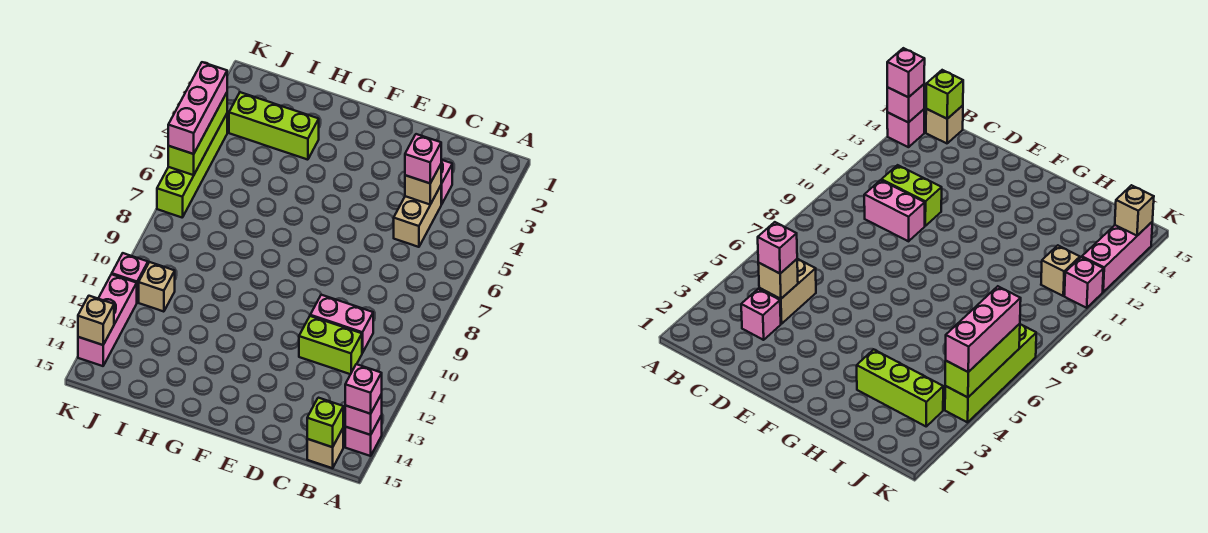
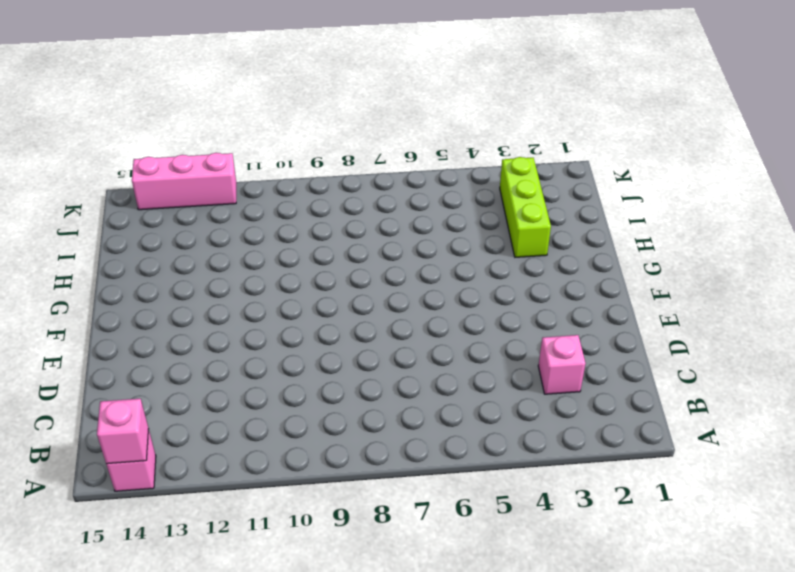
none -> tan 1x1 brick [307,429,343,468]
none -> tan 1x2 brick [394,186,441,247]
none -> pink 1x2 brick [310,295,373,353]

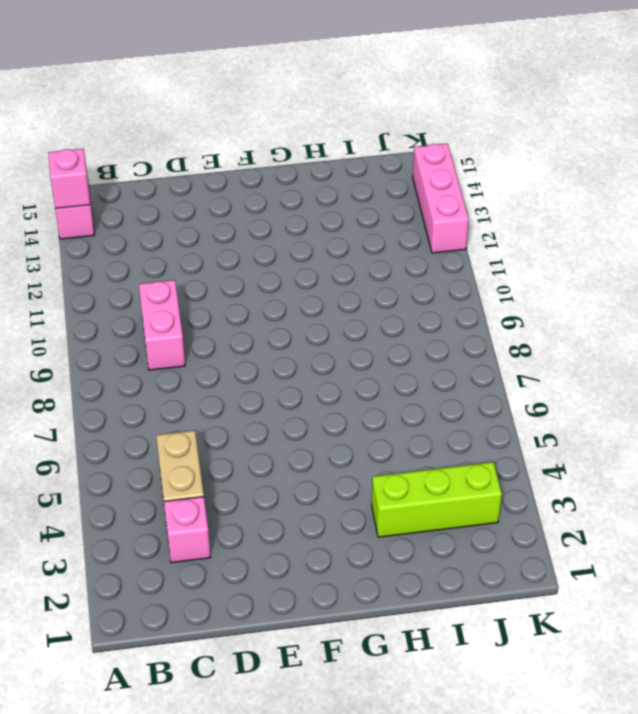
pink 1x2 brick [139,280,185,370] -> pink 1x2 brick turned to [310,295,373,353]
none -> tan 1x1 brick [307,429,343,468]
none -> lime 1x2 brick [299,316,362,374]
none -> tan 1x1 brick [139,262,175,312]

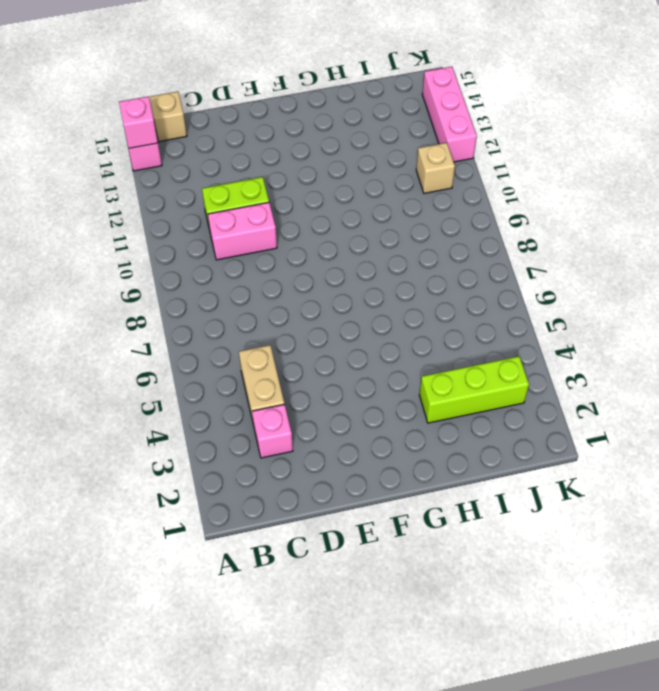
none -> lime 1x4 brick [157,114,227,217]
none -> pink 1x1 brick [112,253,148,302]
none -> lime 1x1 brick [307,398,343,447]

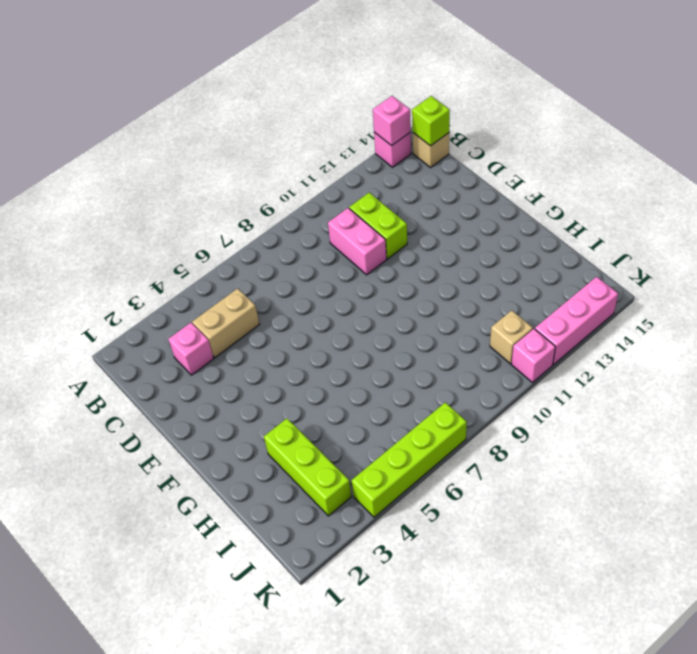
none -> tan 1x1 brick [405,165,441,204]
none -> lime 1x3 brick [168,93,227,175]
none -> tan 1x1 brick [78,296,114,345]

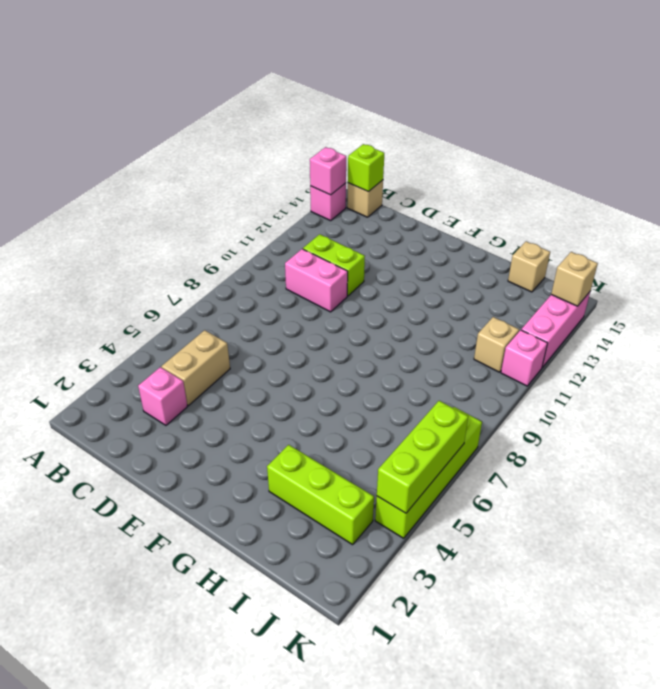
tan 1x1 brick [508,241,550,292] -> tan 1x1 brick moved to [405,165,441,204]
none -> pink 1x1 brick [345,364,382,414]
none -> pink 1x1 brick [405,134,441,183]
none -> pink 1x3 brick [168,62,227,154]

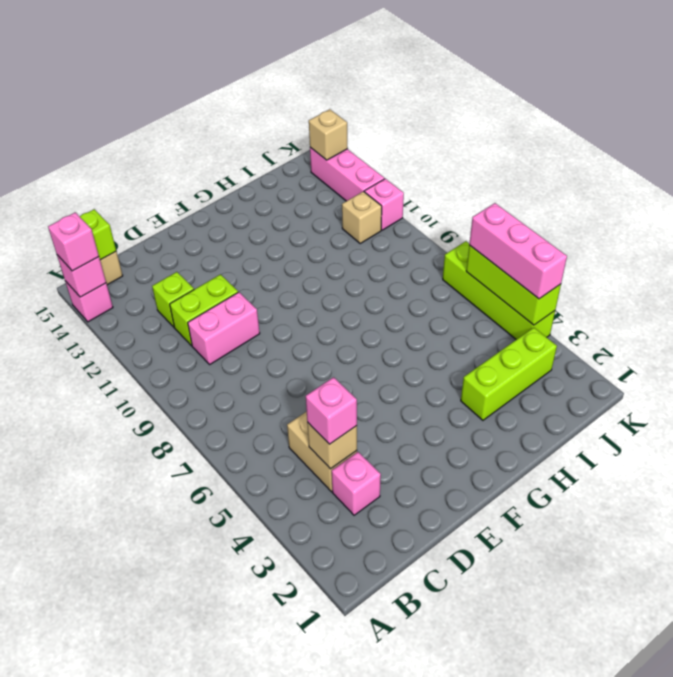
lime 1x1 brick [152,272,194,327] -> none

